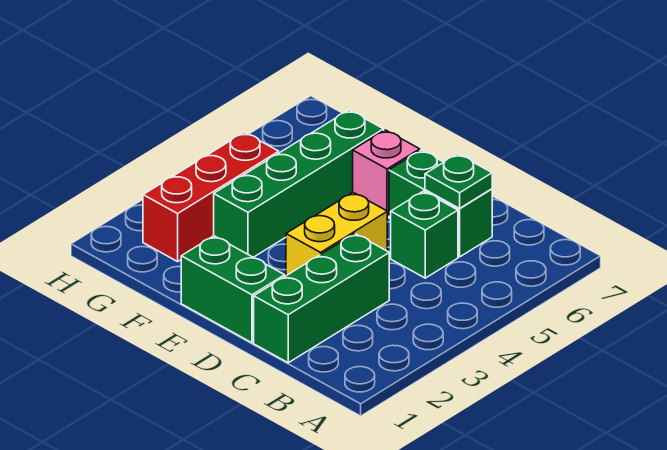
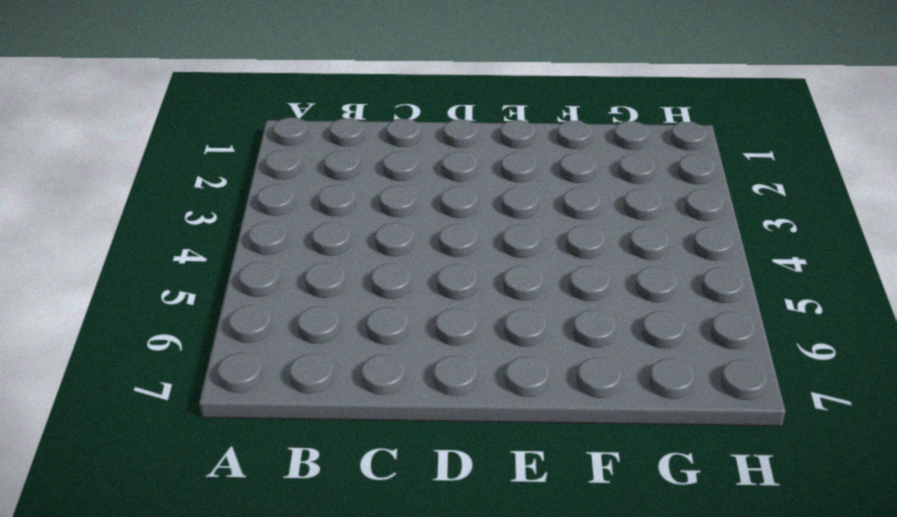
none -> green 1x3 brick [254,234,389,363]
none -> green 1x1 brick [391,191,458,278]

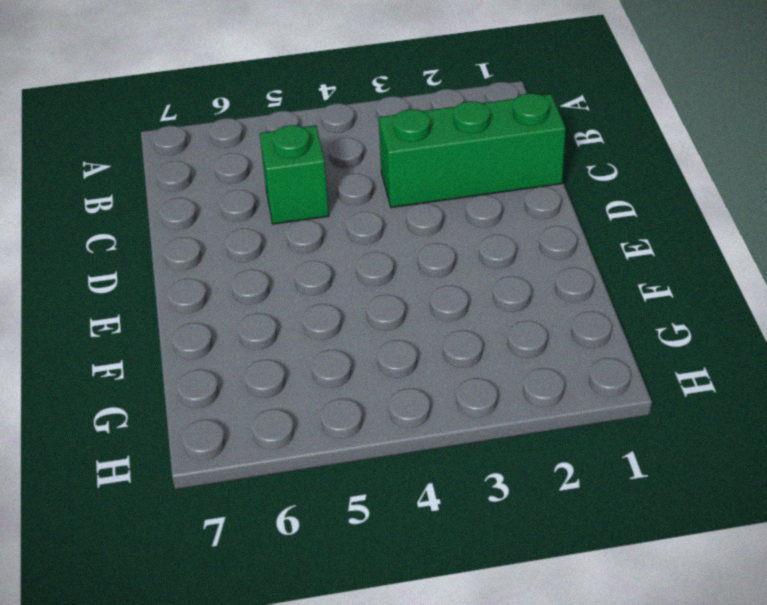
none -> green 1x2 brick [389,150,492,257]
none -> green 1x2 brick [181,236,285,343]

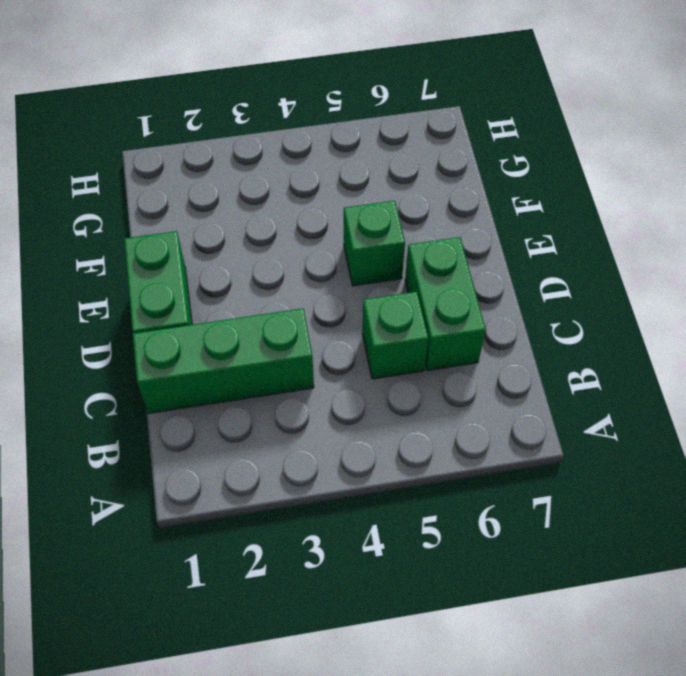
green 1x1 brick [344,201,405,286] -> none
none -> yellow 1x2 brick [286,192,387,276]
none -> pink 1x1 brick [353,130,420,217]

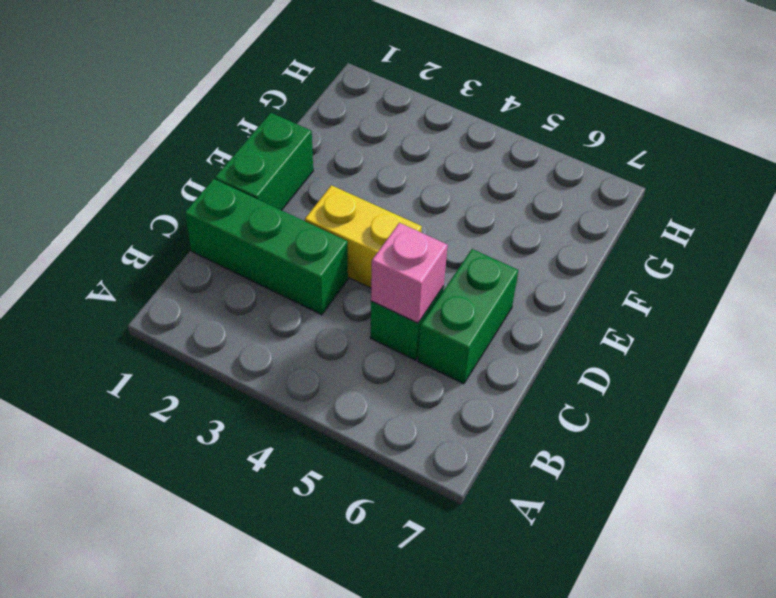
pink 1x1 brick [371,223,448,323] -> pink 1x1 brick moved to [353,130,420,217]
none -> green 1x4 brick [214,110,384,257]
none -> red 1x3 brick [143,132,279,261]

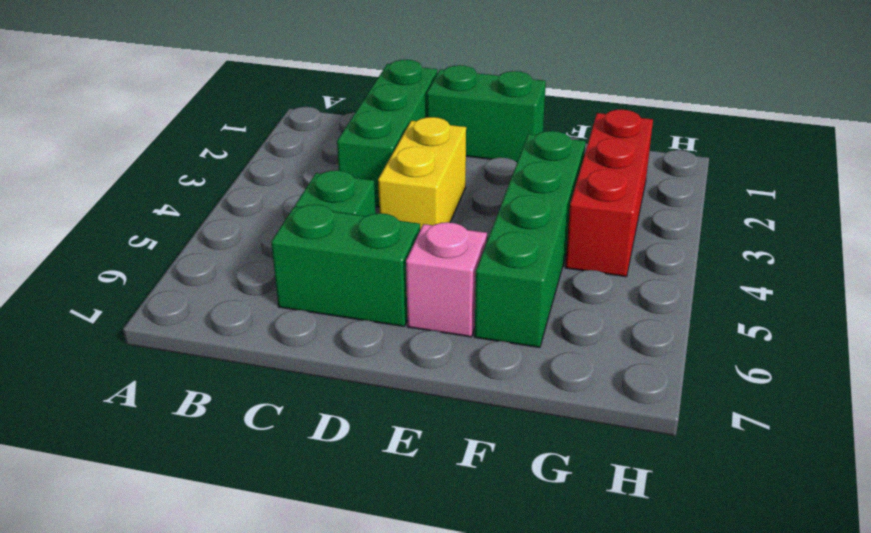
none -> green 1x1 plate [425,154,492,208]

